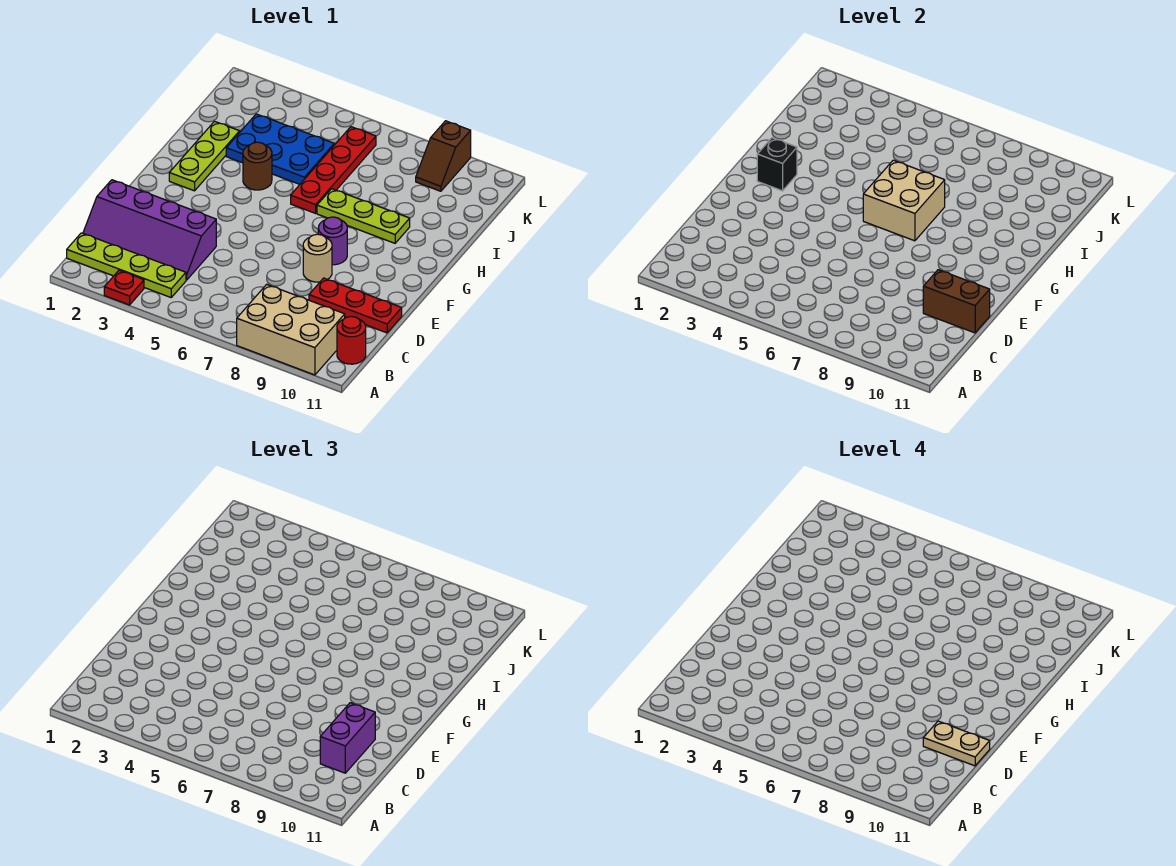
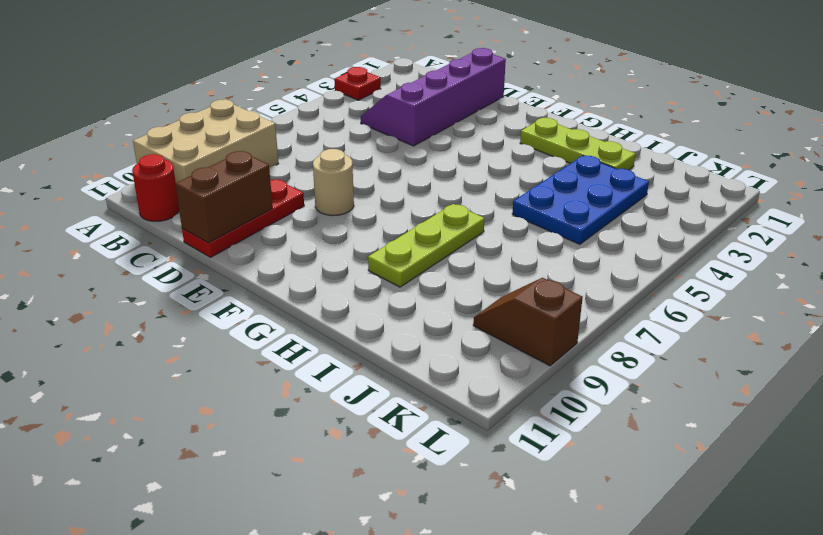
none -> lime 1x4 plate [67,233,186,297]
none -> purple 1x1 round brick [318,217,347,265]
none -> brown 1x1 round brick [243,142,272,190]

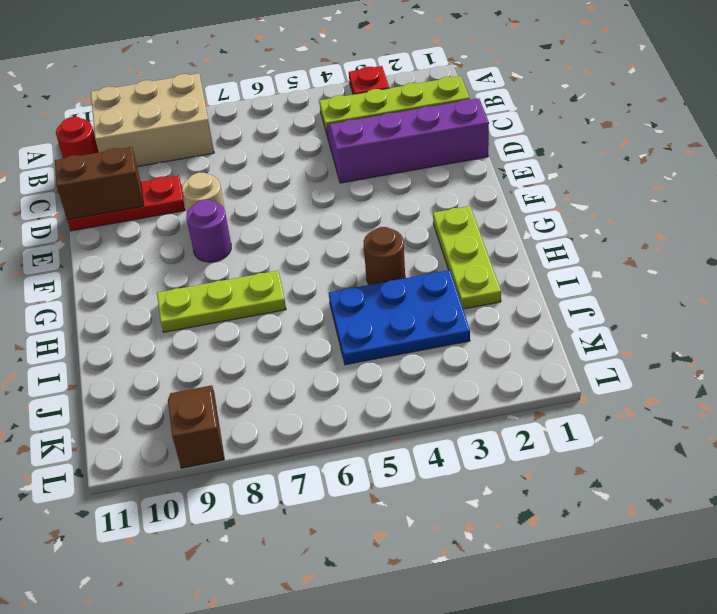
none -> red 1x4 plate [291,127,376,213]
none -> black 1x1 brick [757,138,797,191]
none -> tan 2x2 brick [863,160,945,241]

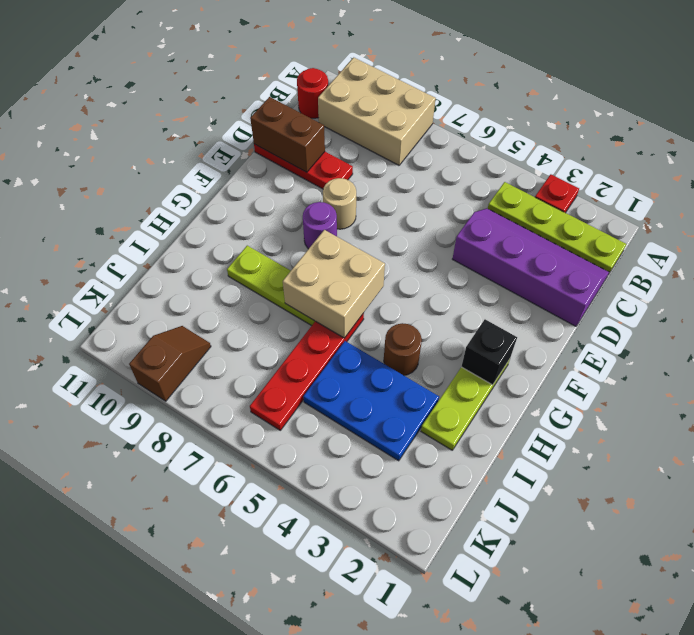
none -> purple 1x2 brick [320,703,375,773]
none -> tan 1x2 plate [923,721,990,766]

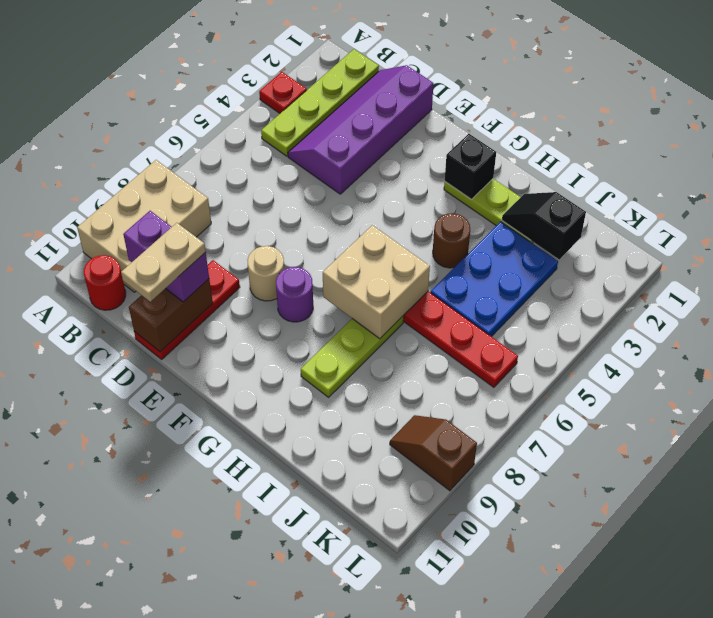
black 1x2 slope [502,192,586,259] -> none

